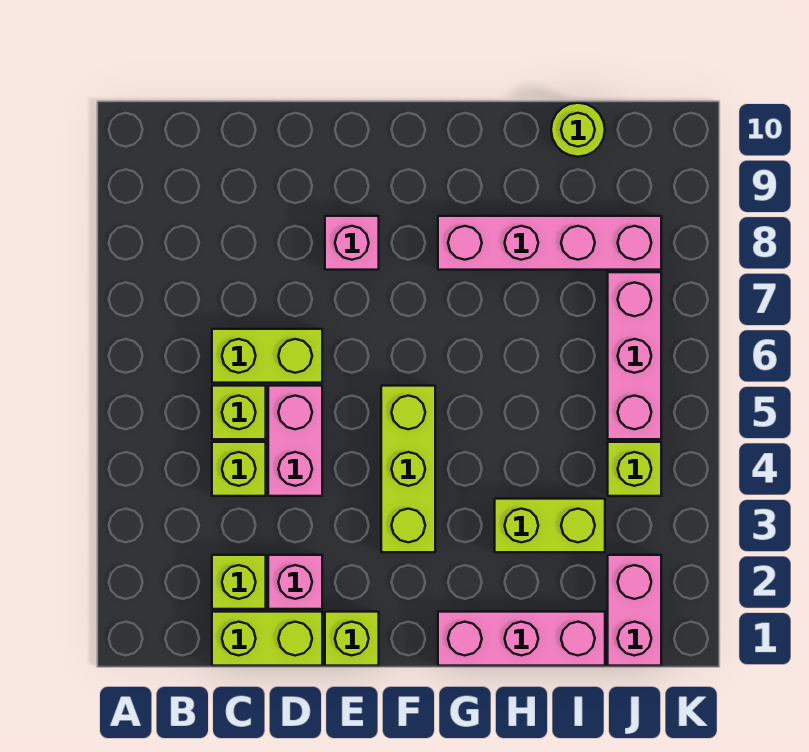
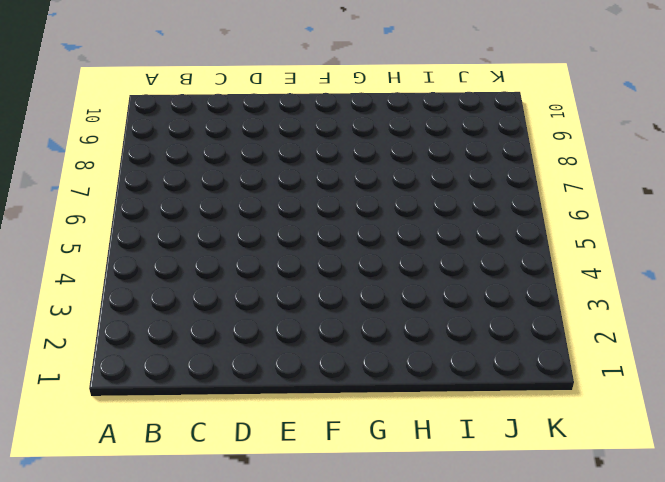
none -> lime 1x2 brick [212,612,322,666]
none -> lime 1x1 brick [212,555,266,609]
none -> lime 1x1 brick [212,442,266,496]

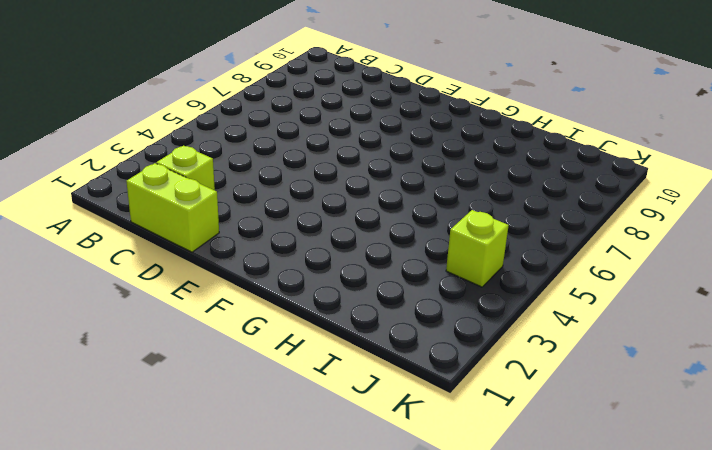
none -> lime 1x1 brick [212,442,266,496]
none -> lime 1x1 brick [212,386,266,439]
none -> lime 1x2 brick [212,329,322,383]

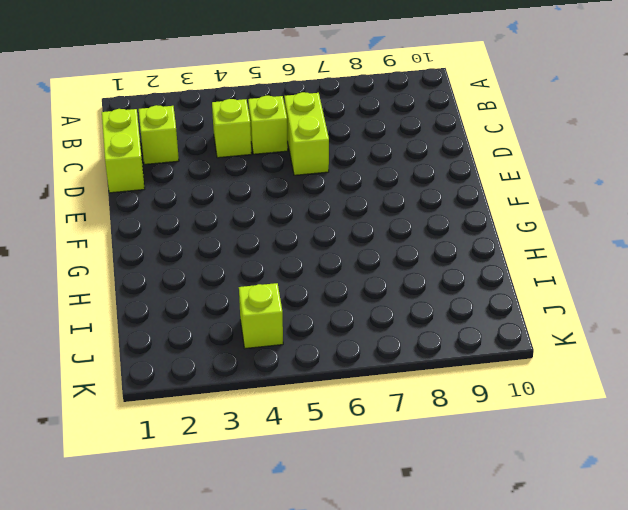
none -> pink 1x1 brick [268,555,322,609]
none -> pink 1x2 brick [268,386,322,496]
none -> lime 1x1 brick [325,612,379,666]

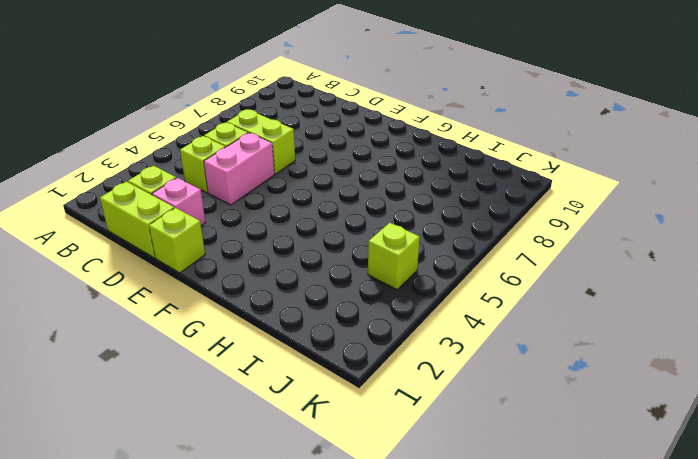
none -> pink 1x1 brick [325,216,379,270]
none -> lime 1x3 brick [381,386,435,552]
none -> pink 1x3 brick [438,612,605,666]

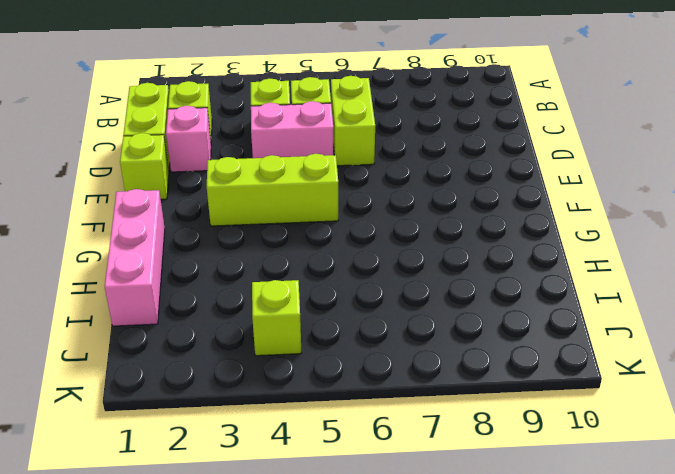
none -> pink 1x1 brick [325,216,379,270]
none -> pink 1x4 brick [438,216,661,270]
none -> lime 1x2 brick [495,499,605,552]

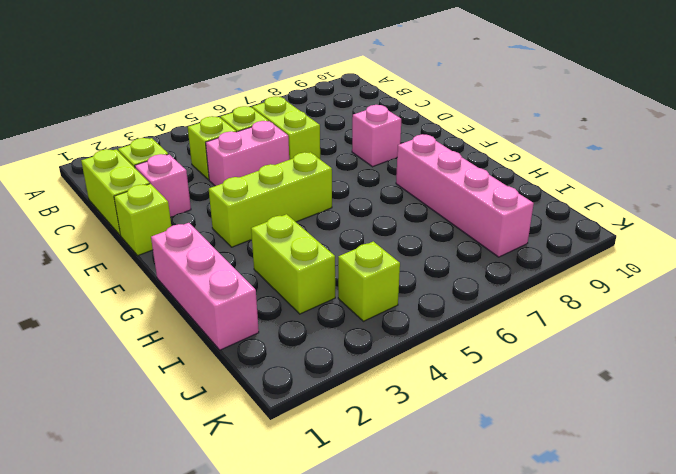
none -> lime 1x1 round brick [551,103,605,157]
none -> pink 1x2 brick [608,555,661,666]
none -> pink 1x3 brick [608,272,661,439]

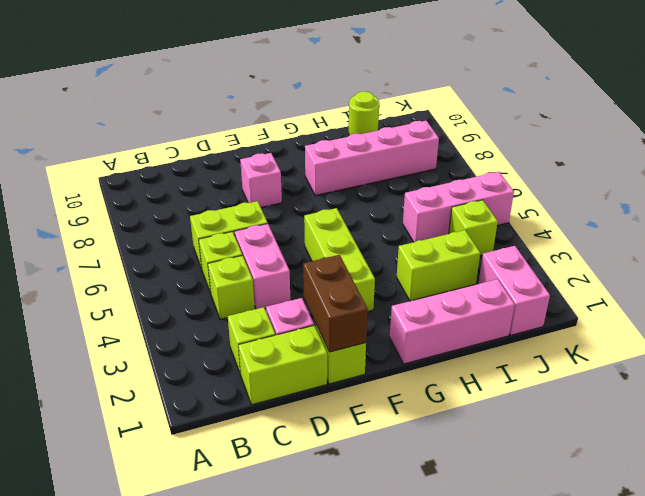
brown 1x2 brick [303,255,368,352] -> none
pink 1x3 brick [403,172,514,242] -> pink 1x3 brick turned to [608,272,661,439]

